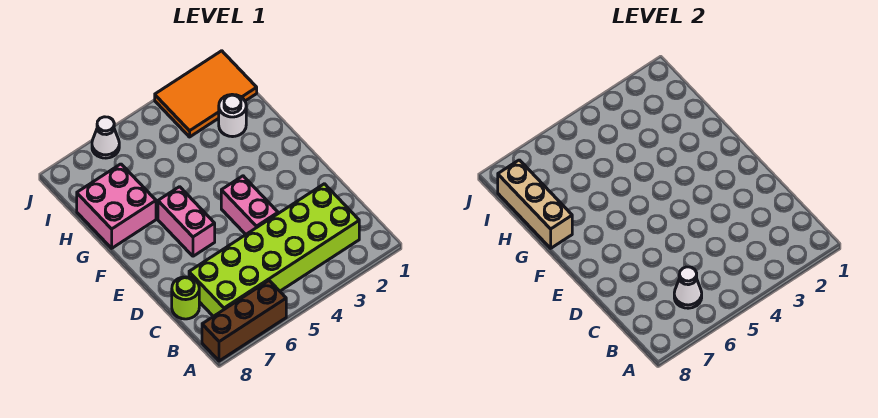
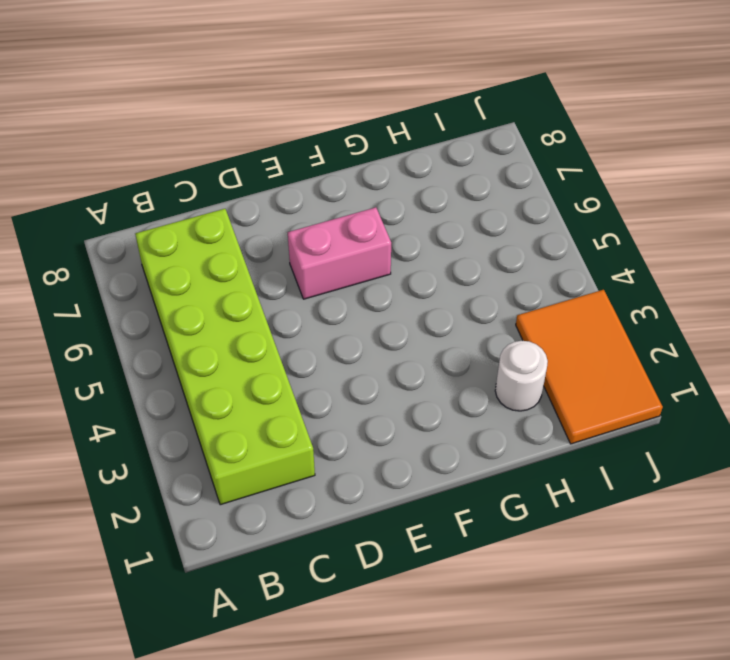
none -> brown 1x3 brick [202,281,286,361]
none -> lime 1x1 round brick [172,277,199,319]

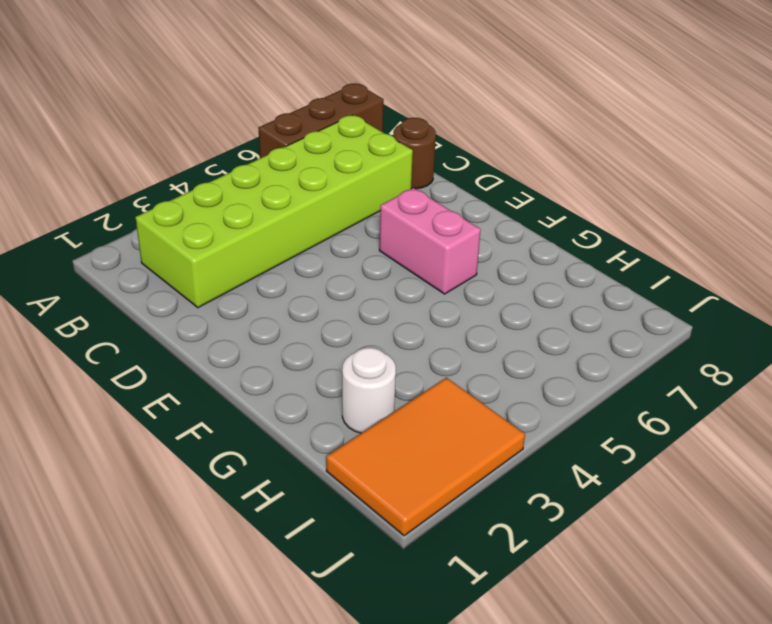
brown 1x1 round brick [394,118,436,189] -> lime 1x1 round brick [172,277,199,319]
none -> pink 1x2 brick [221,176,278,234]
none -> pink 2x2 brick [77,164,156,248]

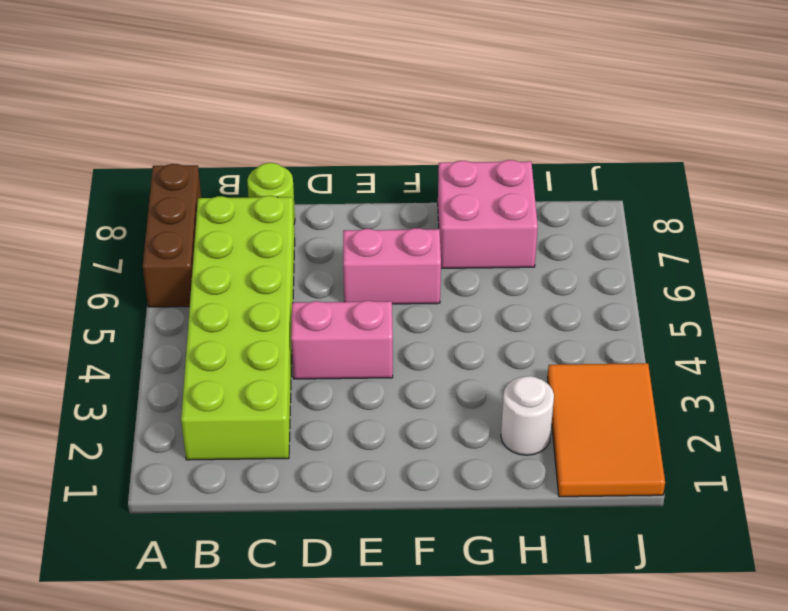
none -> white 1x1 cone [92,117,119,158]
none -> white 1x1 cone [674,267,702,308]

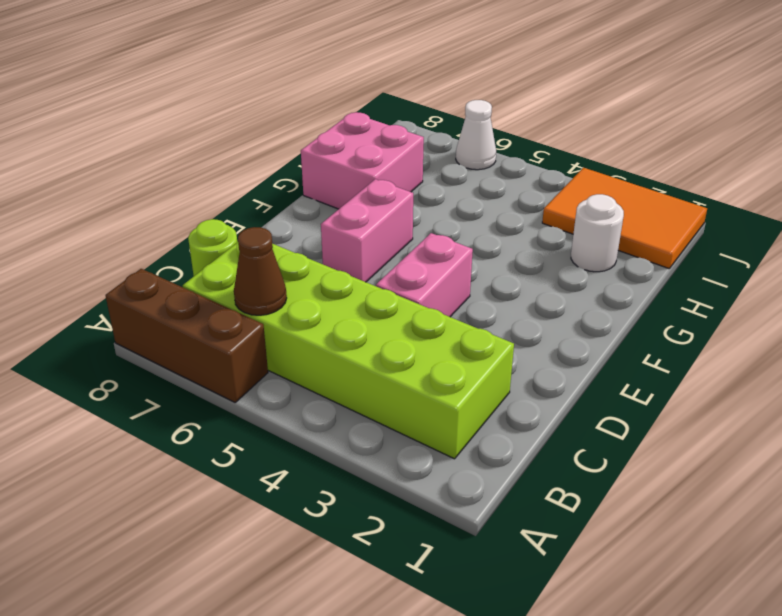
brown 1x1 cone [234,227,287,315] -> white 1x1 cone [674,267,702,308]
none -> tan 1x3 brick [498,160,572,248]

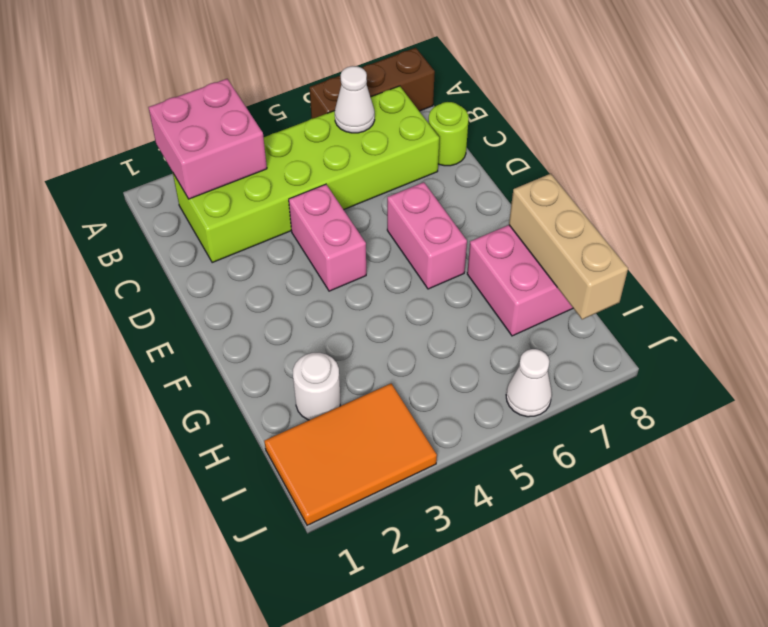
pink 2x2 brick [148,79,267,199] -> none

